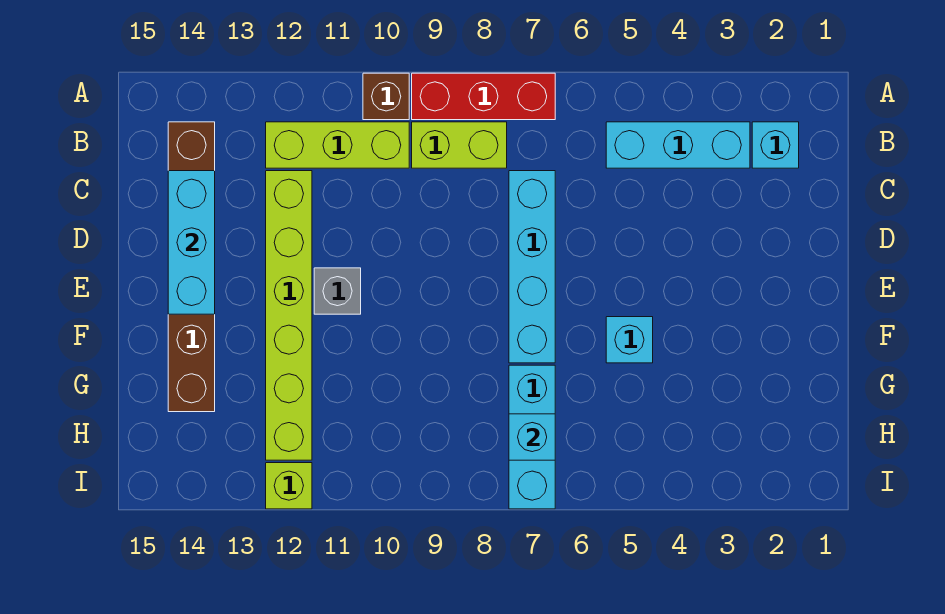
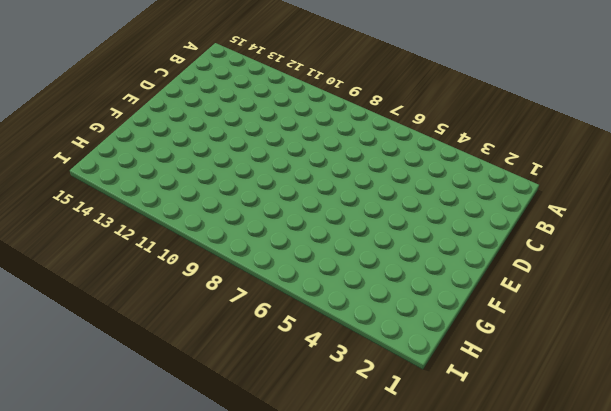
none -> red 1x3 brick [412,73,555,120]
none -> brown 1x1 brick [363,73,409,120]
none -> cyan 1x1 brick [752,122,799,168]

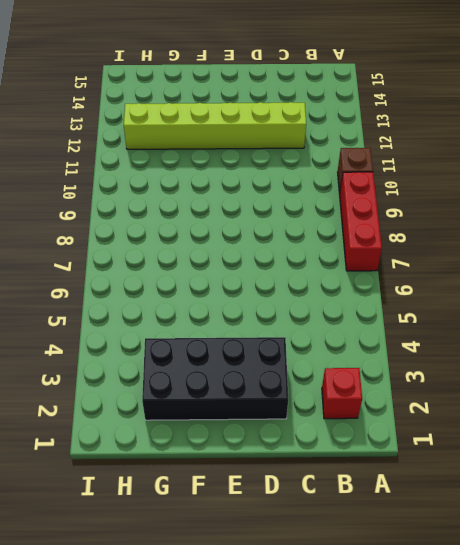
red 1x1 brick [322,368,362,419] -> cyan 1x1 brick [752,122,799,168]
black 2x4 brick [142,337,288,420] -> none
none -> cyan 1x3 brick [606,122,750,168]
none -> lime 1x2 brick [412,122,507,168]
none -> lime 1x3 brick [266,122,409,168]

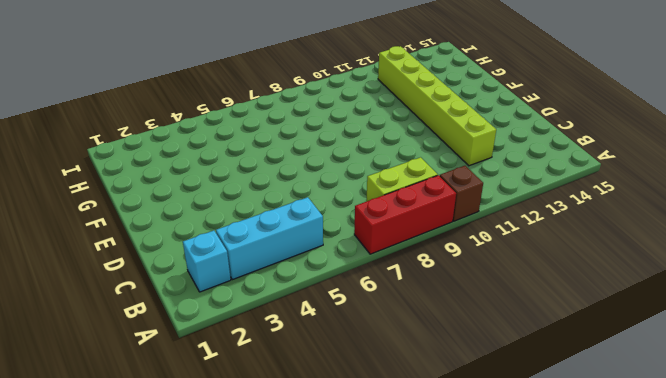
none -> lime 1x3 brick [266,122,409,168]
none -> brown 1x6 brick [168,122,215,412]
none -> cyan 1x4 brick [509,171,555,363]

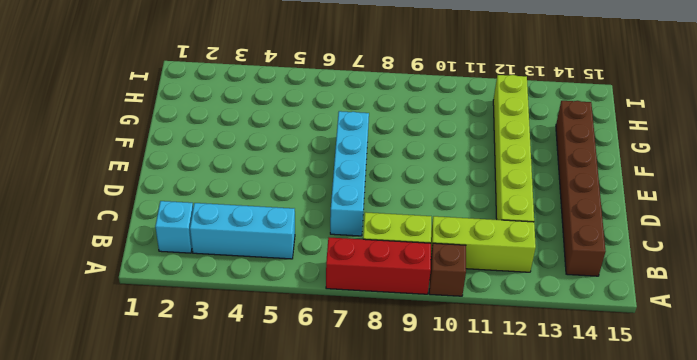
none -> grey 1x1 brick [314,268,361,314]
none -> cyan 1x1 brick [606,317,653,363]
none -> cyan 1x3 brick [509,365,555,509]

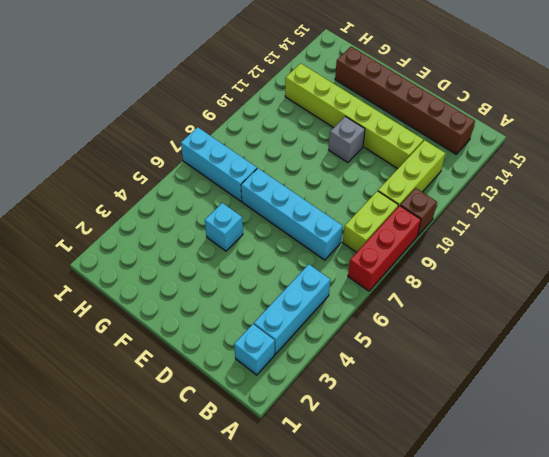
none -> lime 1x1 brick [266,463,312,509]
none -> cyan 1x3 brick [168,171,215,314]
none -> cyan 1x1 brick [509,414,555,460]

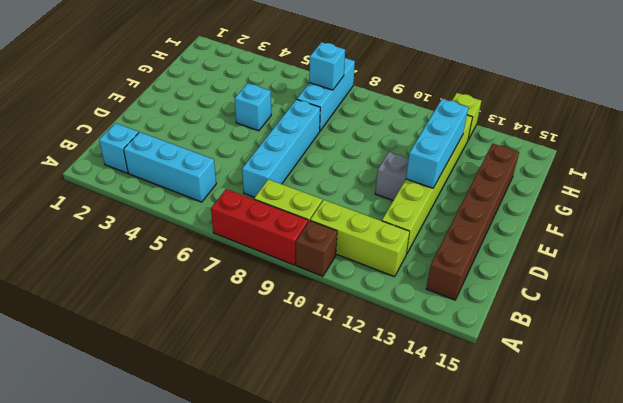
cyan 1x3 brick [406,99,468,188] -> cyan 1x3 brick moved to [168,171,215,314]

